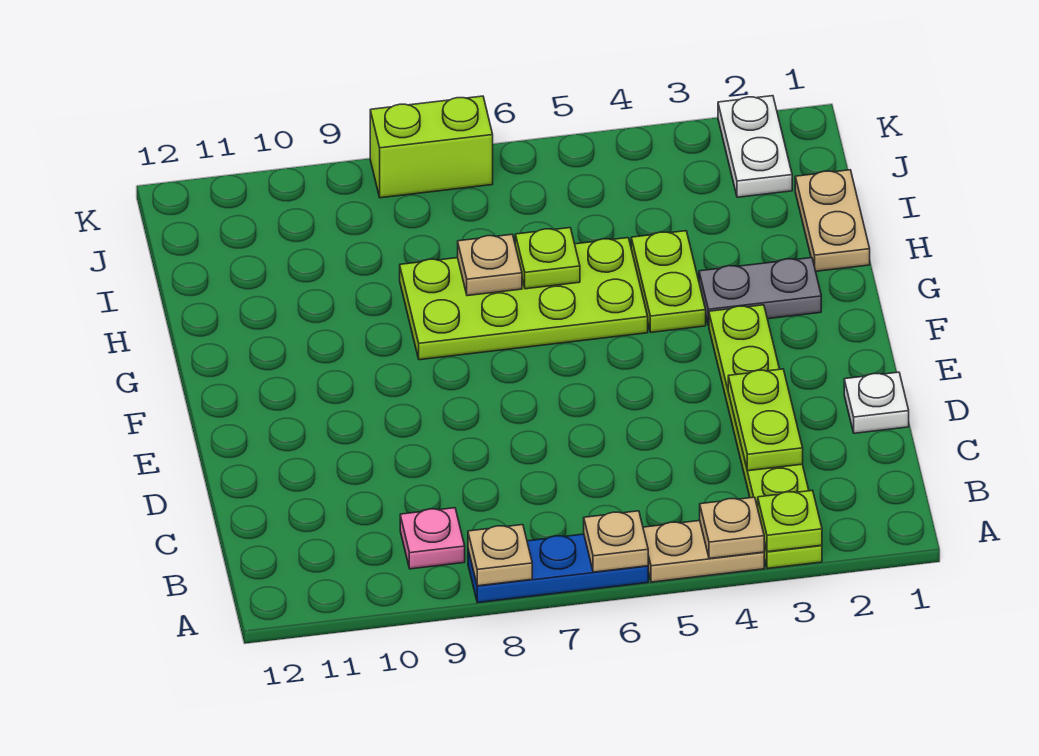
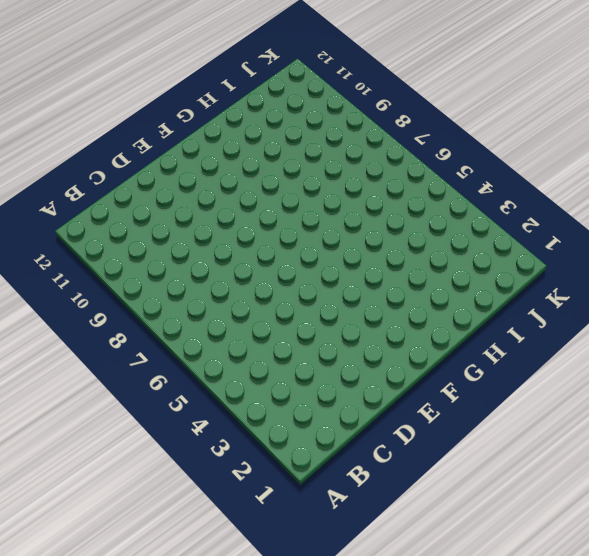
none -> lime 1x6 plate [709,305,822,569]
none -> tan 1x2 plate [643,521,764,582]
none -> blue 1x3 plate [468,534,648,603]

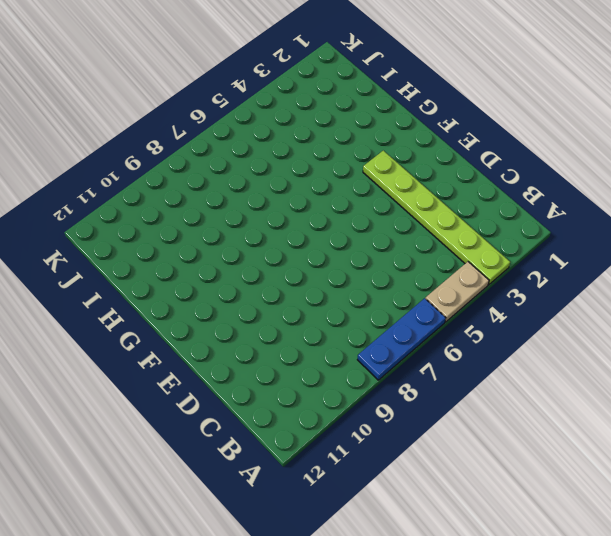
none -> pink 1x1 plate [400,508,465,569]
none -> white 1x1 plate [844,372,909,433]
none -> grey 1x2 plate [699,258,821,325]

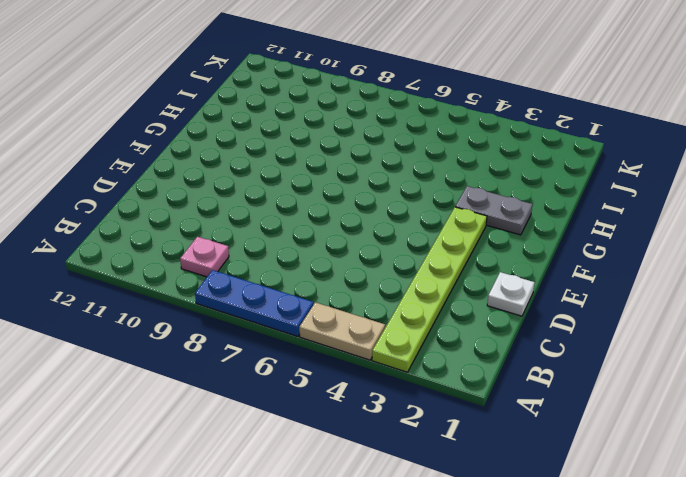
none -> lime 1x2 plate [631,231,706,332]
none -> lime 2x4 plate [400,238,648,360]
none -> tan 1x2 plate [795,170,870,271]

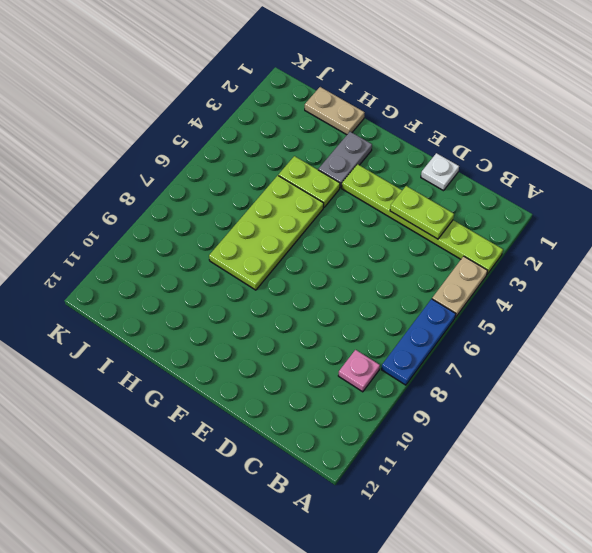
none -> white 1x2 plate [718,96,792,197]
none -> lime 1x2 brick [370,96,493,198]
none -> lime 1x1 plate [758,490,822,552]

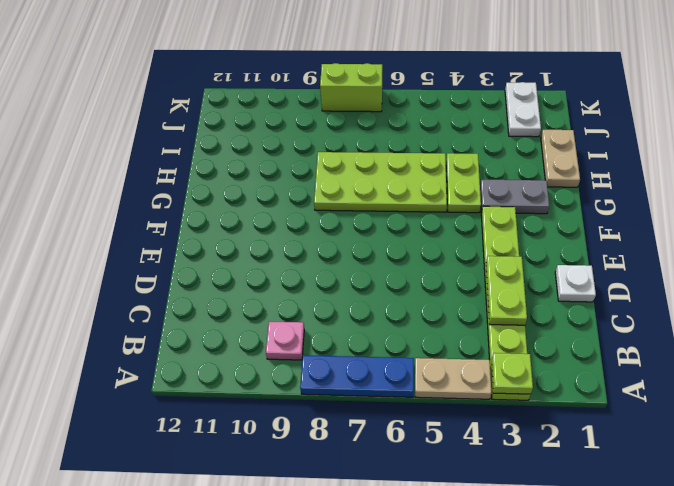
none -> tan 1x1 plate [700,497,764,559]
none -> tan 1x1 plate [584,511,648,572]
none -> tan 1x1 plate [468,525,532,586]

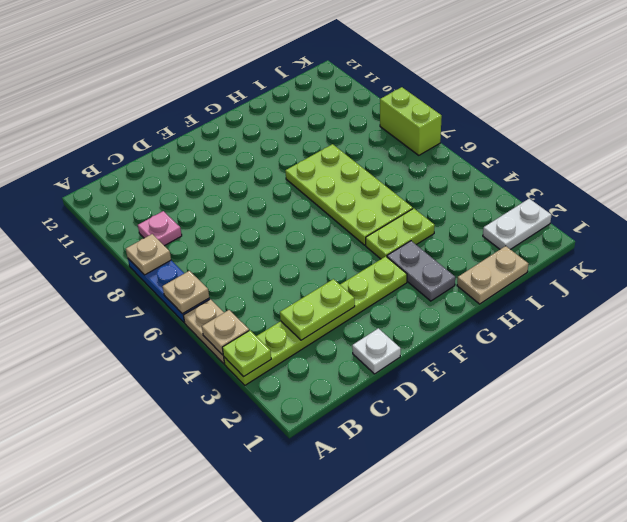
none -> lime 1x1 plate [515,228,580,289]
none -> tan 1x1 plate [458,234,522,296]

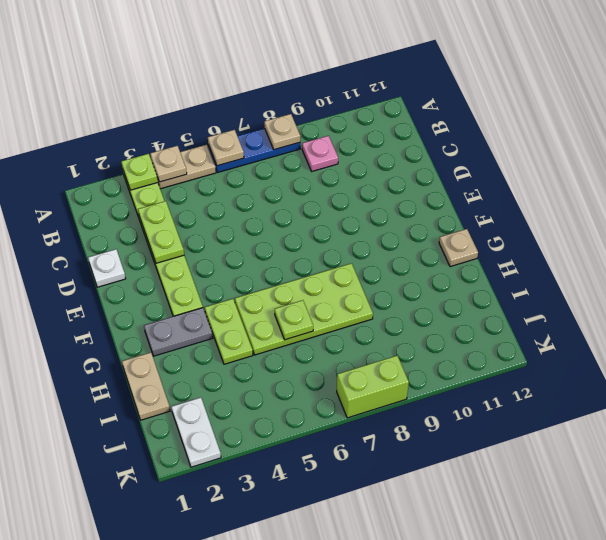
tan 1x1 plate [439,229,478,267] -> tan 1x1 plate moved to [458,234,522,296]

